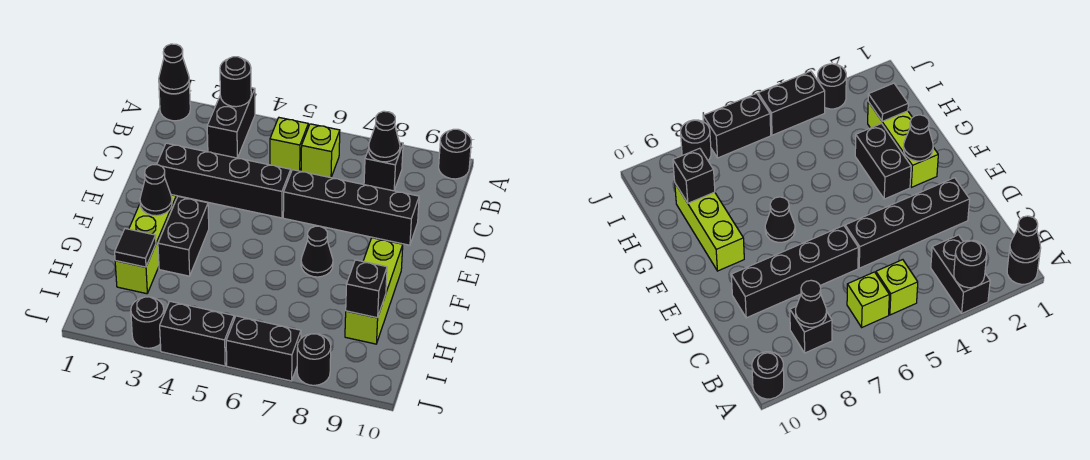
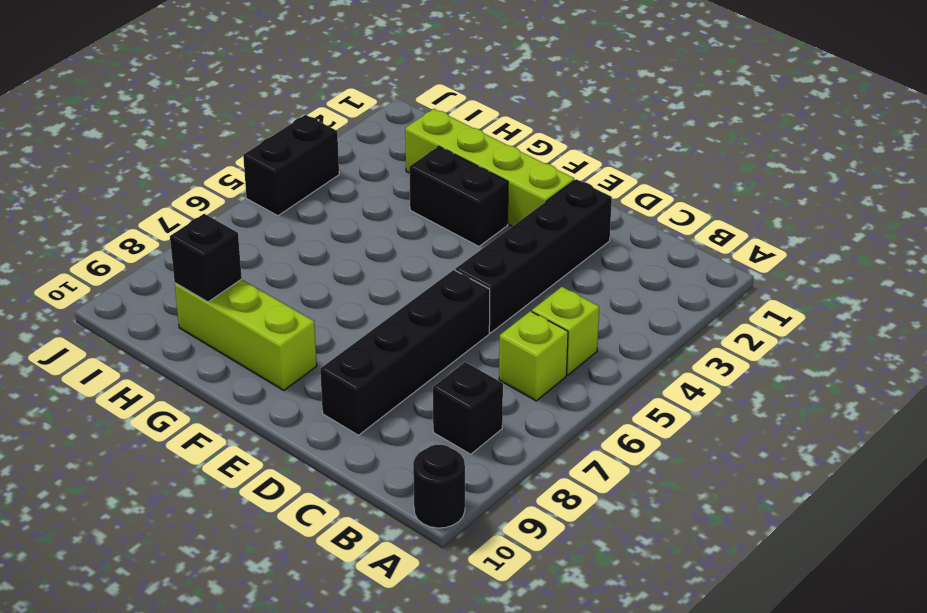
lime 1x4 brick [405,109,574,226] -> lime 1x3 brick [115,195,176,294]
none -> black 1x1 round brick [159,84,190,121]
none -> black 1x2 brick [207,88,255,158]
none -> black 1x1 cone [301,226,333,277]

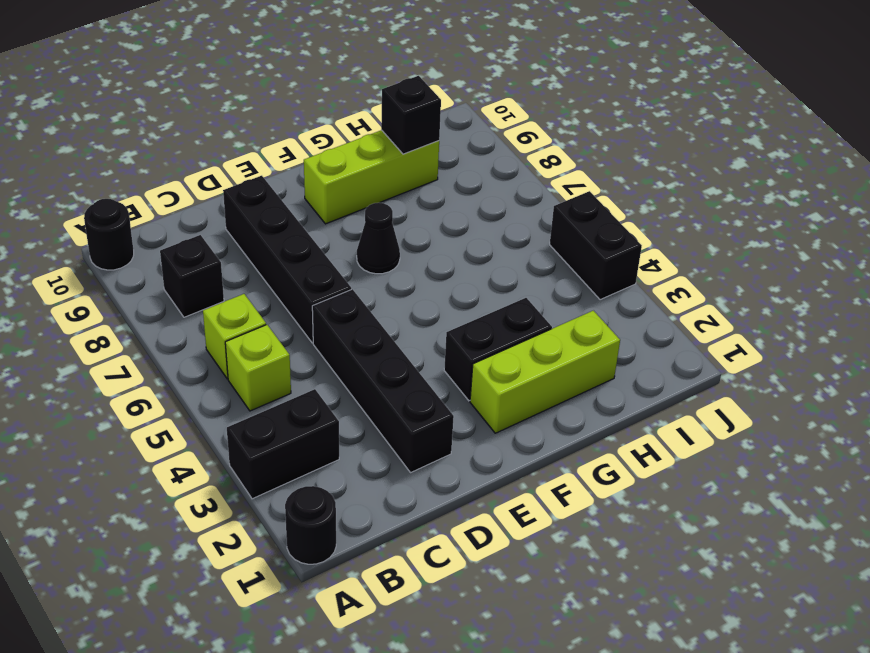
none -> black 1x1 round brick [131,297,164,348]
none -> black 1x2 brick [226,316,301,381]
none -> black 1x1 round brick [297,334,331,385]

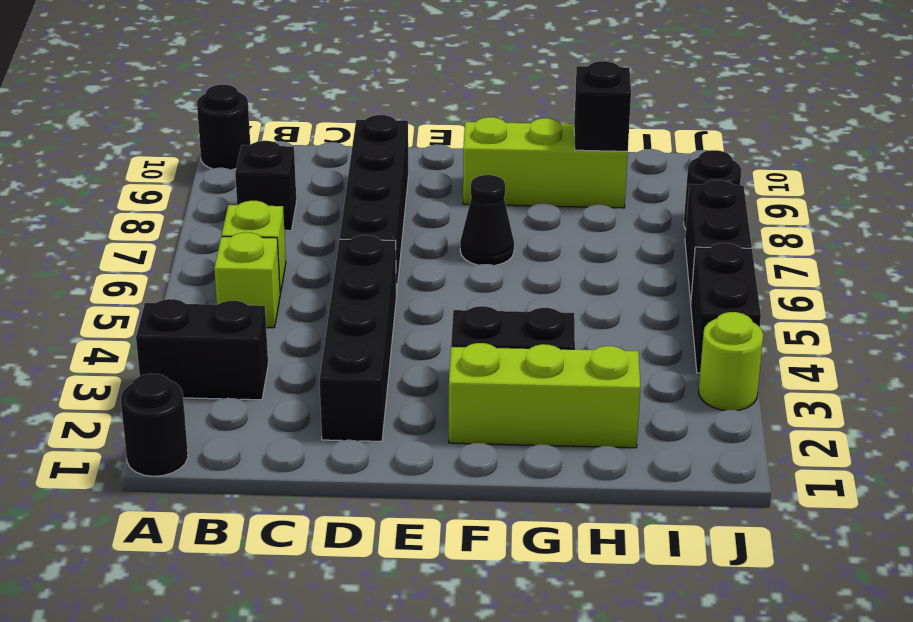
lime 1x1 round brick [699,312,763,411] -> black 1x1 round brick [131,297,164,348]
none -> black 1x1 cone [159,44,189,94]
none -> black 1x1 round brick [220,57,251,107]
none -> black 1x1 cone [369,111,400,162]

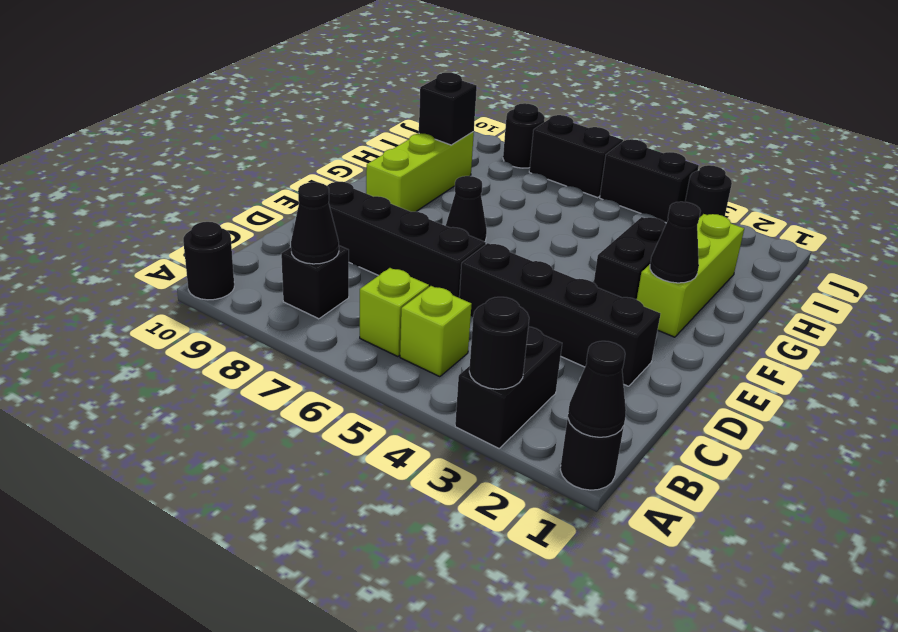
none -> black 1x1 tile [115,229,156,267]

